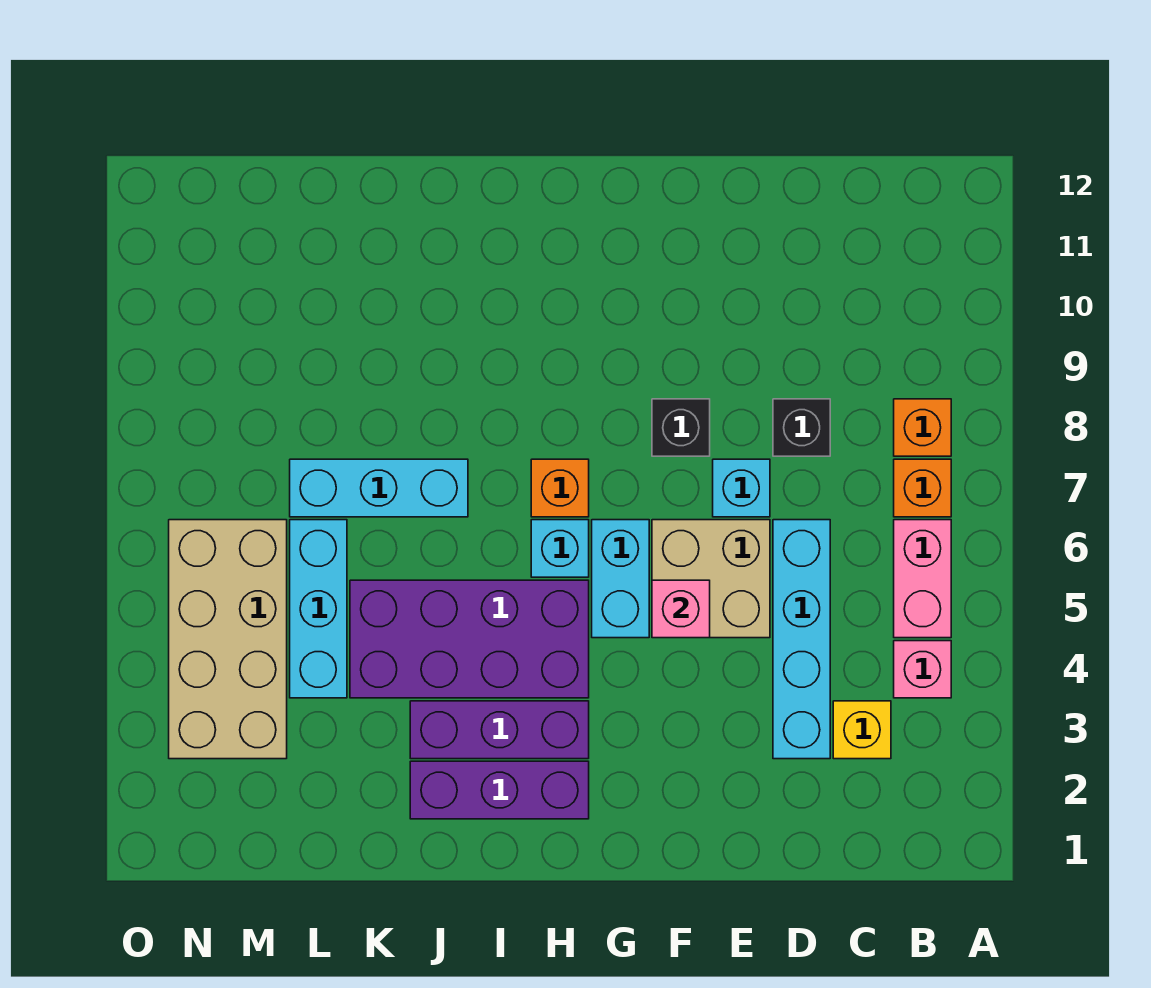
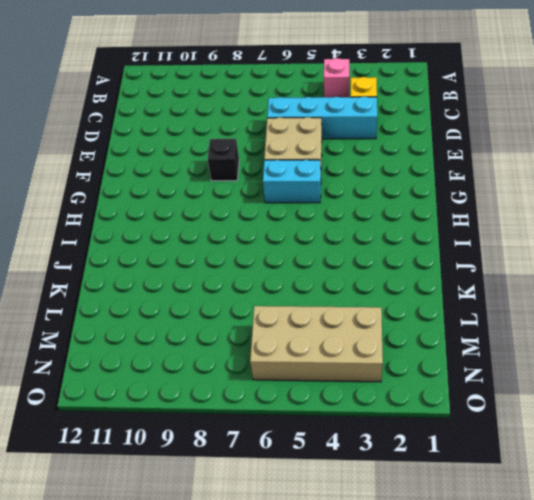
none -> pink 1x2 brick [894,520,951,638]
none -> orange 1x1 brick [894,459,951,517]
none -> orange 1x1 brick [894,399,951,456]

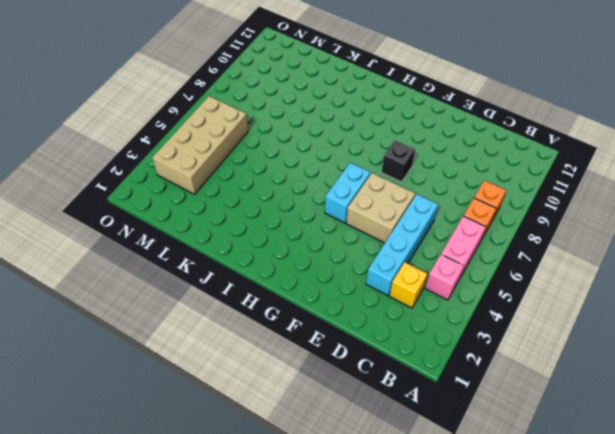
none -> black 1x1 brick [773,399,830,456]
none -> cyan 1x1 brick [713,459,770,517]
none -> purple 1x3 brick [410,761,589,819]

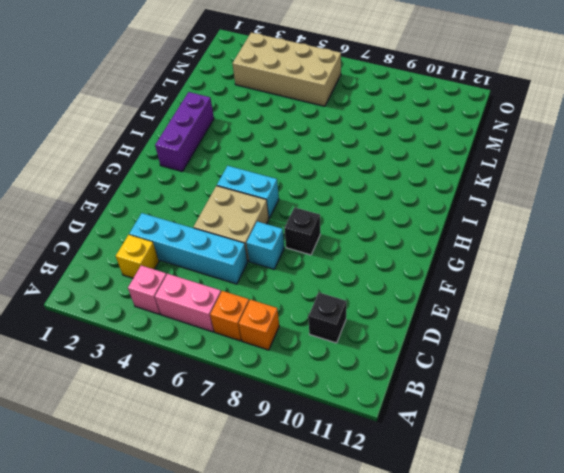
black 1x1 brick [308,292,346,343] -> black 1x1 brick moved to [773,399,830,456]
none -> purple 1x3 brick [410,701,589,759]
none -> purple 2x4 brick [350,580,589,698]
none -> cyan 1x1 brick [531,520,589,577]

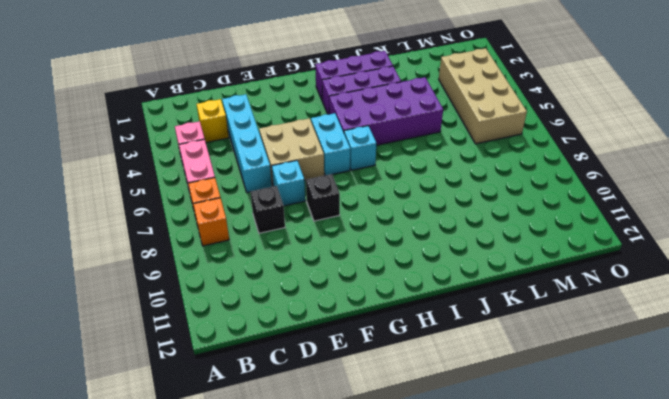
none -> orange 1x1 brick [531,459,589,517]
none -> cyan 1x3 brick [290,459,468,517]
none -> cyan 1x3 brick [290,520,347,698]

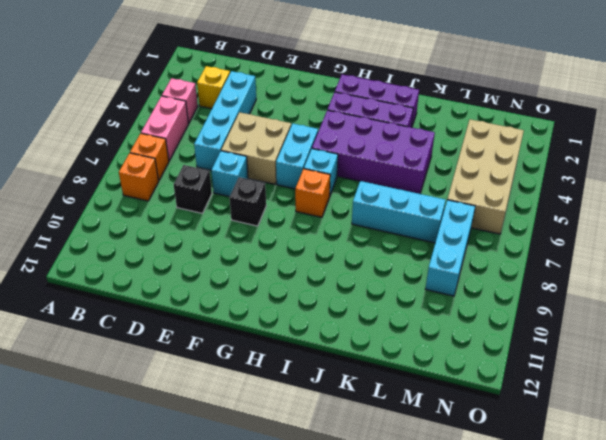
cyan 1x3 brick [425,200,475,296] -> cyan 1x3 brick moved to [290,520,347,698]
none -> pink 1x1 brick [652,580,710,638]

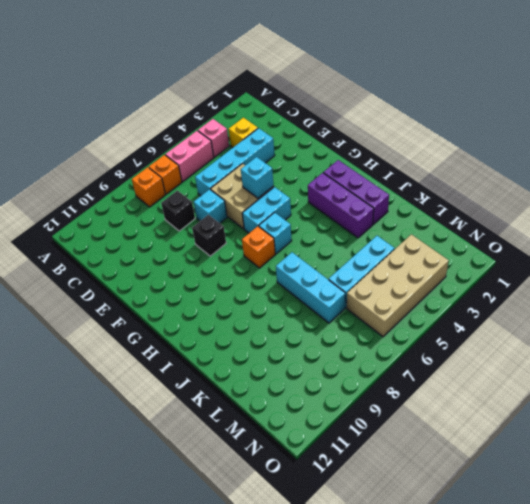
cyan 1x1 brick [241,157,274,198] -> pink 1x1 brick [652,580,710,638]
none -> purple 2x4 brick [350,580,589,698]

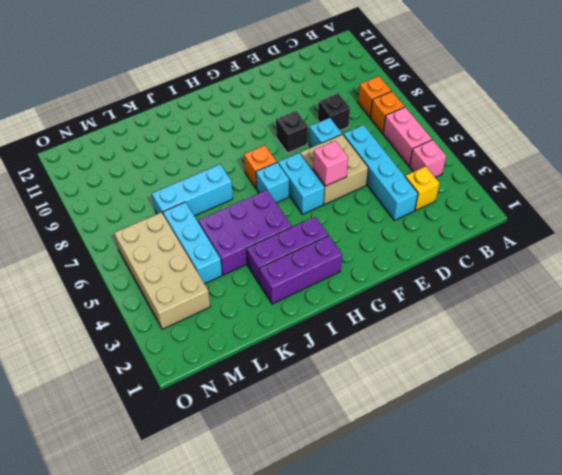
purple 2x3 brick [198,190,292,275] -> purple 2x4 brick [350,580,589,698]

